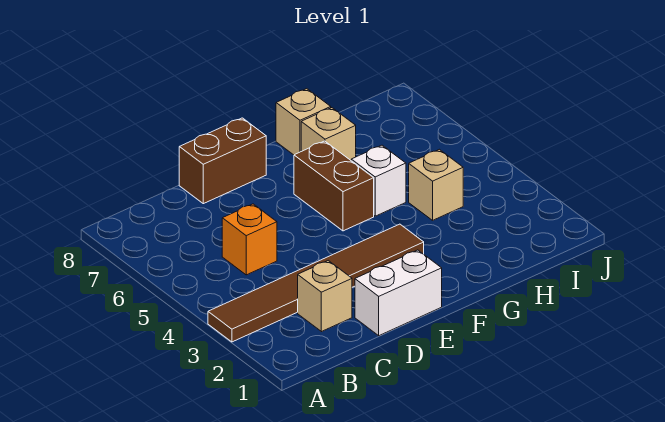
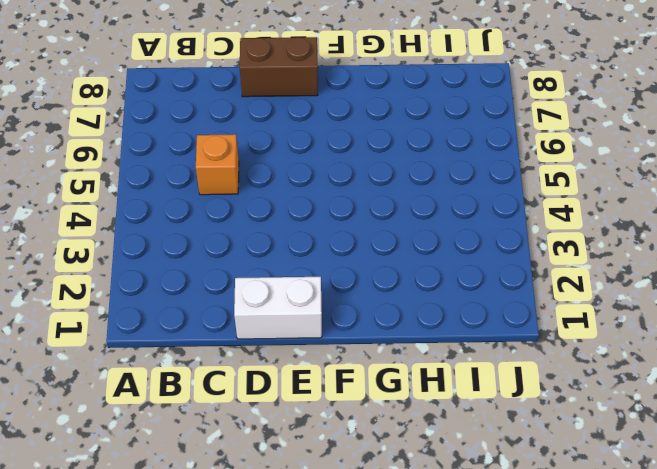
none -> brown 1x6 tile [208,224,424,342]
none -> tan 1x1 brick [298,261,352,332]

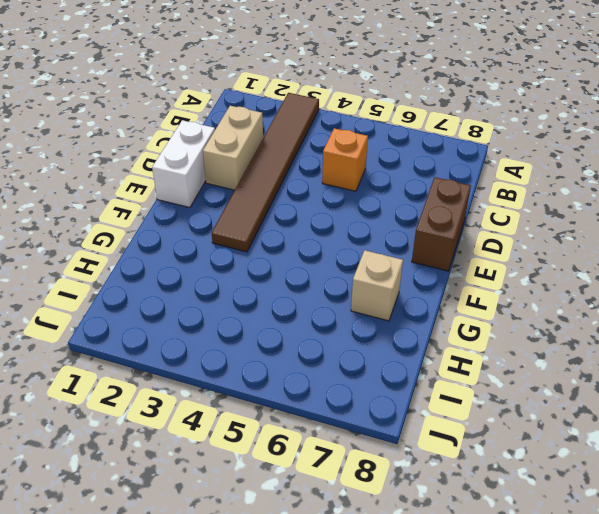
tan 1x2 brick [203,106,263,190] -> tan 1x1 brick [298,261,352,332]
none -> brown 1x2 brick [294,141,374,231]
none -> white 1x1 brick [351,145,406,216]

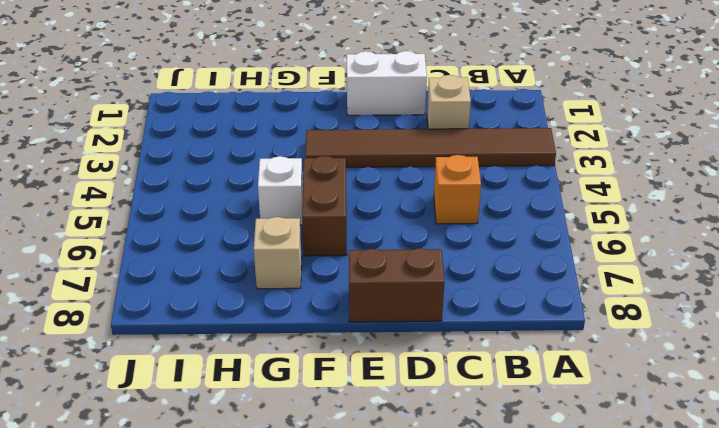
none -> tan 1x1 brick [276,89,331,155]
none -> tan 1x1 brick [409,149,463,220]

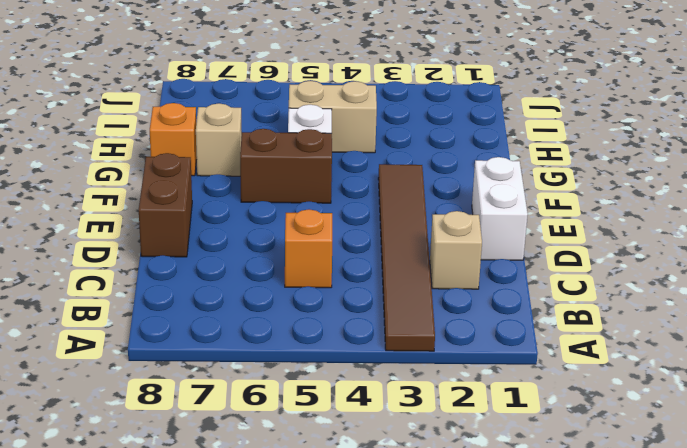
orange 1x1 brick [150,103,197,176] -> tan 1x1 brick [276,89,331,155]
tan 1x2 brick [289,81,377,153] -> tan 1x1 brick [409,149,463,220]

